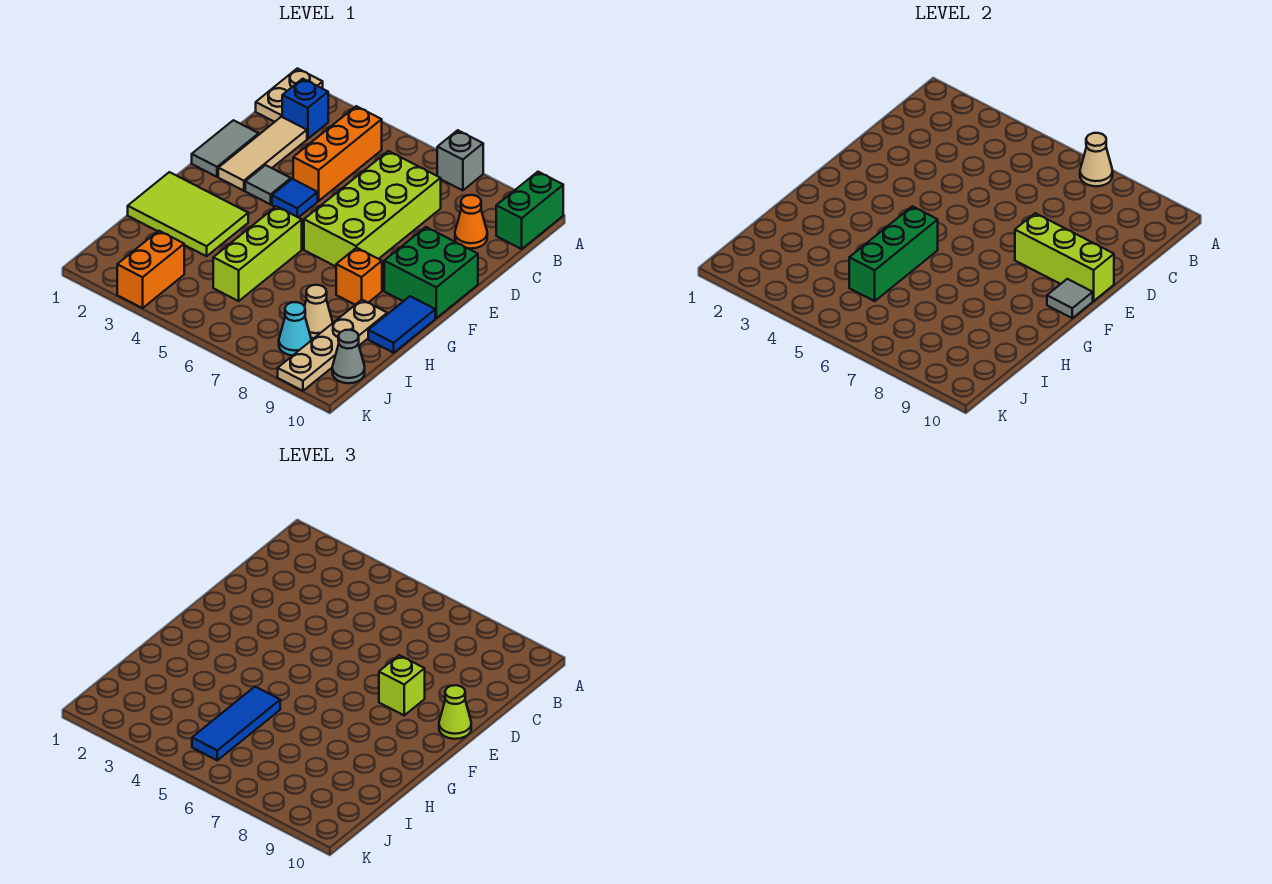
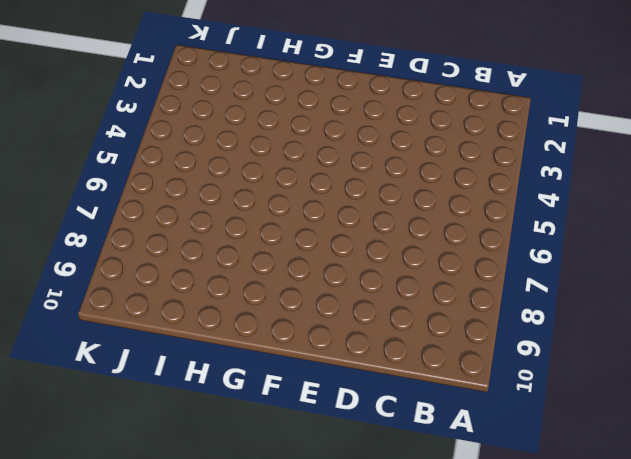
none -> tan 1x2 plate [256,68,323,122]
none -> grey 1x1 brick [437,130,483,190]
none -> green 1x2 brick [496,172,563,249]

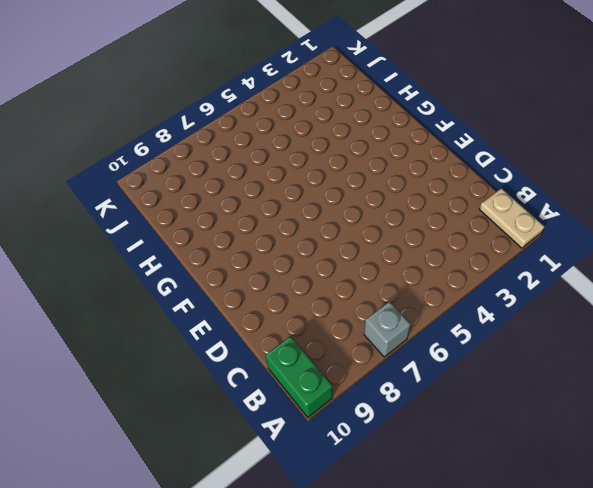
none -> blue 1x1 brick [282,79,328,139]
none -> orange 1x3 brick [293,106,382,201]
none -> tan 1x3 tile [218,117,307,191]

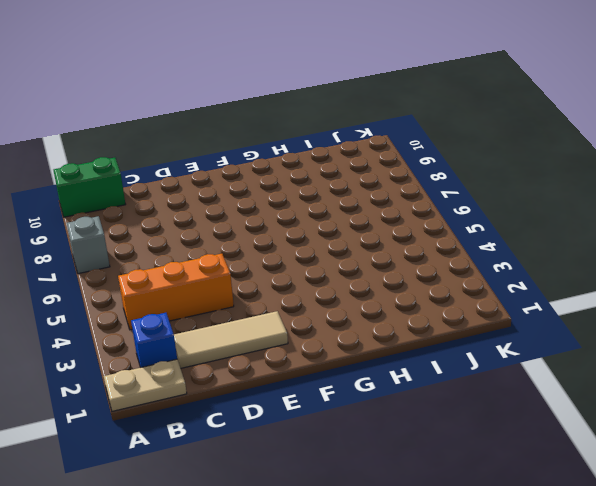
none -> lime 2x4 brick [304,151,441,266]
none -> orange 1x1 cone [455,195,487,249]
none -> grey 1x2 tile [192,120,259,177]

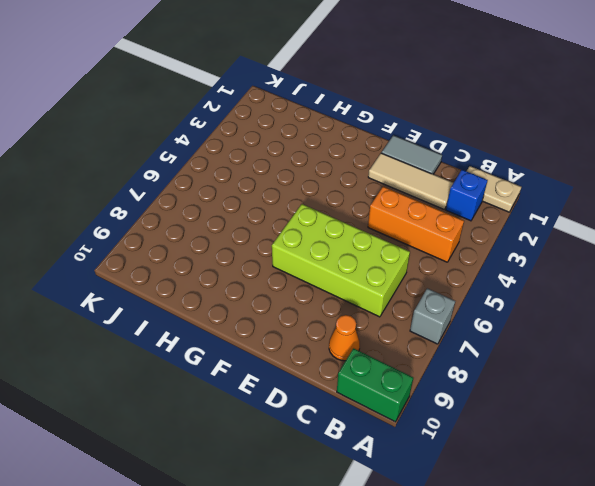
none -> grey 1x1 tile [245,165,291,204]
none -> blue 1x1 tile [272,179,318,218]
none -> green 2x2 brick [384,227,478,318]

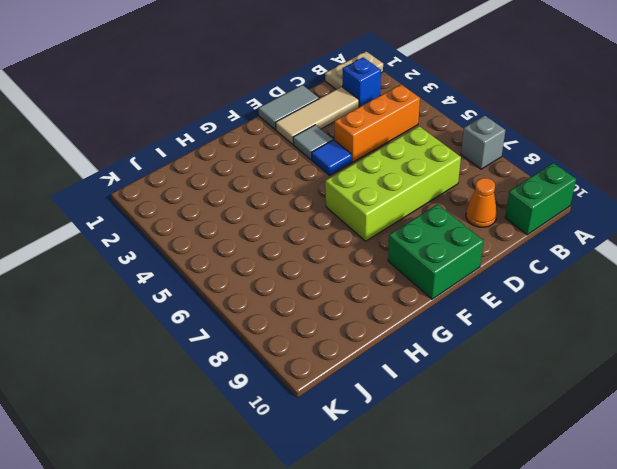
none -> lime 2x3 tile [128,172,248,256]
none -> lime 1x3 brick [213,206,302,301]
none -> orange 1x1 brick [336,248,382,305]

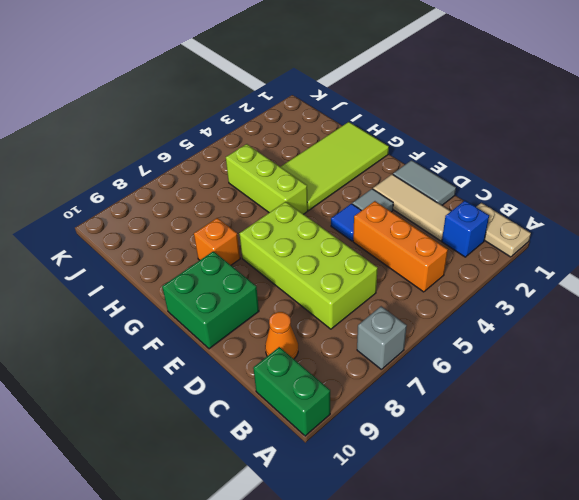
lime 2x4 tile [281,122,389,210] -> lime 2x3 tile [128,172,248,256]
none -> blue 1x2 tile [368,296,435,353]
none -> tan 1x4 plate [278,300,387,391]
none -> tan 1x1 cone [305,285,333,338]

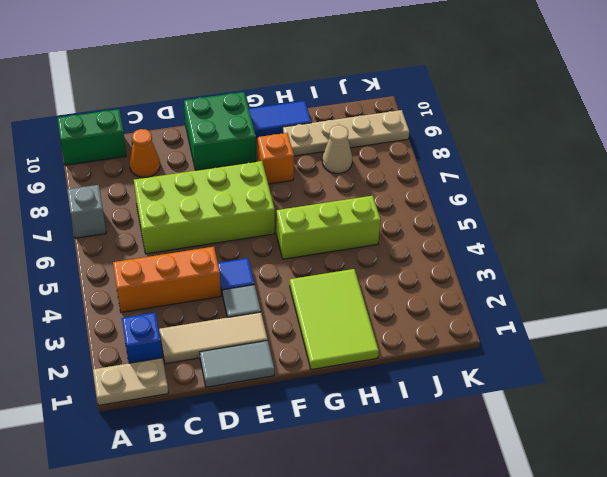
none -> orange 1x2 brick [117,231,184,308]
none -> cyan 1x1 cone [279,302,311,356]
none -> grey 1x1 cone [332,330,365,383]

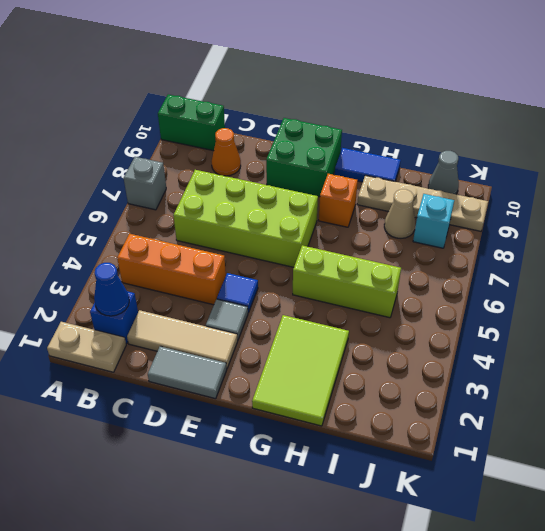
blue 1x1 cone [94,263,129,316] -> none
cyan 1x1 brick [413,194,454,248] -> cyan 1x1 cone [279,302,311,356]
none -> orange 1x2 brick [117,231,184,308]
none -> tan 1x1 cone [1080,133,1113,186]
none -> lime 1x3 brick [1015,213,1114,301]

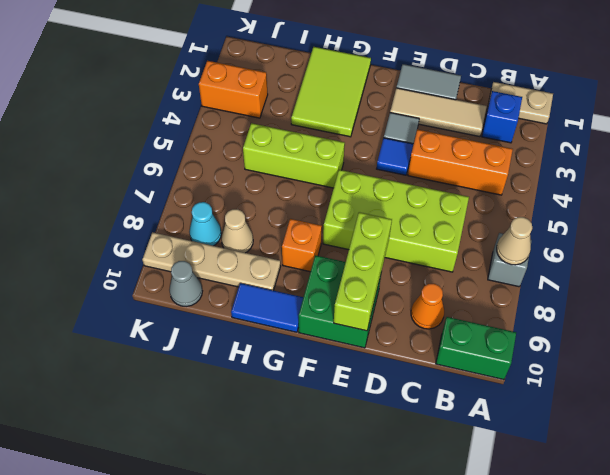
none -> grey 1x1 tile [1047,279,1093,318]
none -> green 1x3 brick [849,206,938,301]
none -> lime 1x1 brick [379,655,425,715]

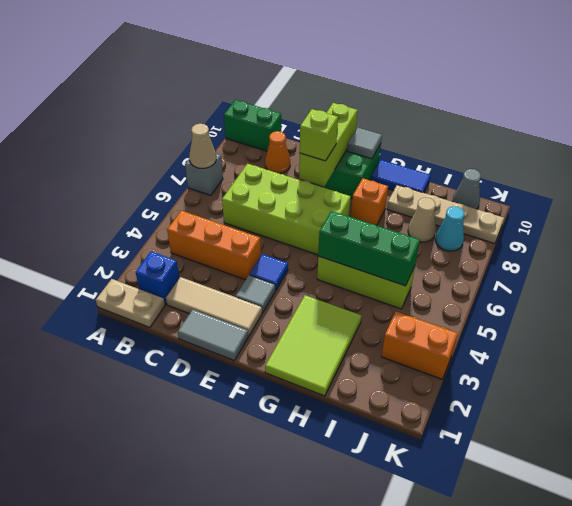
none -> lime 1x1 cone [439,685,471,739]
none -> blue 1x3 tile [192,687,280,760]

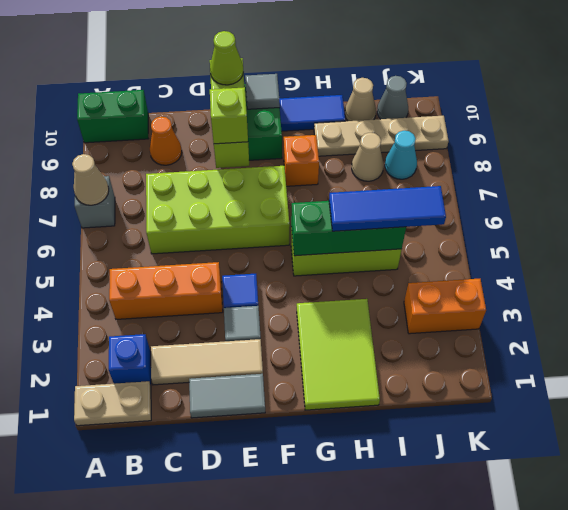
tan 1x1 cone [345,78,376,121] -> none

